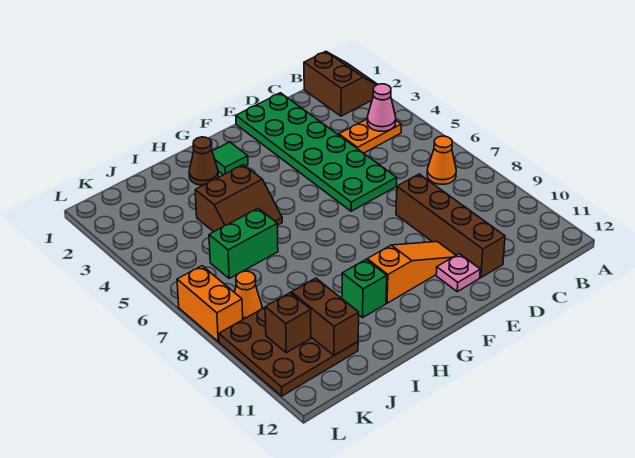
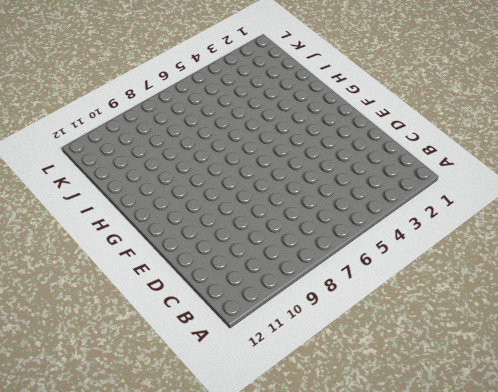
none -> brown 2x2 slope [304,51,378,116]
none -> orange 1x2 plate [339,119,401,153]
none -> orange 1x1 cone [427,136,456,184]

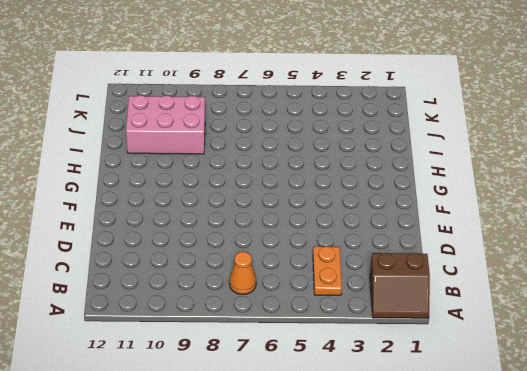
pink 2x3 brick [126,95,205,154] -> brown 3x3 plate [219,307,358,396]
none -> green 2x6 plate [236,93,397,211]
none -> brown 1x4 brick [396,174,505,278]
none -> orange 1x3 slope [367,242,456,303]

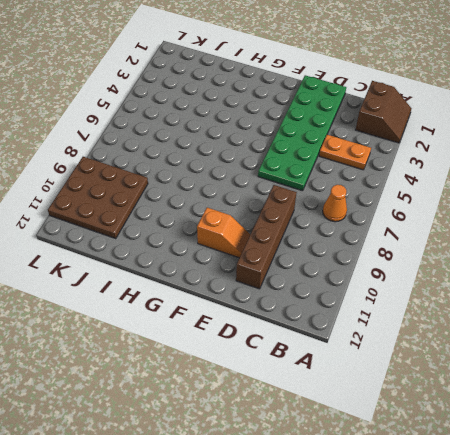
orange 1x2 slope [197,207,250,258] -> orange 1x3 slope [367,242,456,303]
none -> pink 1x1 plate [436,254,480,292]
none -> green 1x1 tile [212,142,248,175]
none -> brown 1x1 cone [189,137,218,185]

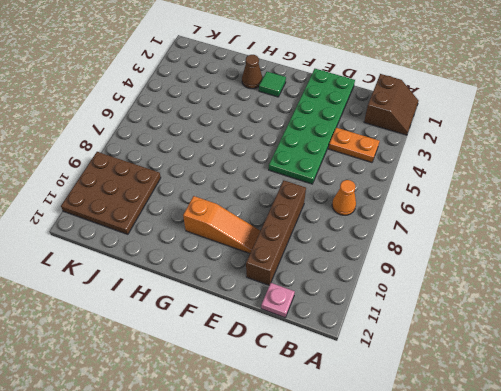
pink 1x1 plate [261,283,295,318] -> pink 1x1 plate moved to [436,254,480,292]
none -> brown 2x2 slope [195,165,282,232]
none -> green 1x1 brick [342,260,387,318]
none -> green 1x2 brick [209,208,278,278]

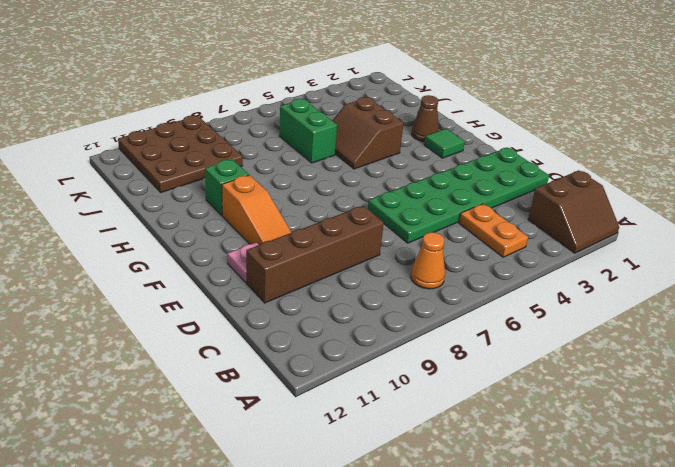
none -> orange 1x1 cone [234,271,262,319]
none -> orange 1x2 brick [177,266,243,342]
none -> pink 1x1 cone [367,84,396,131]

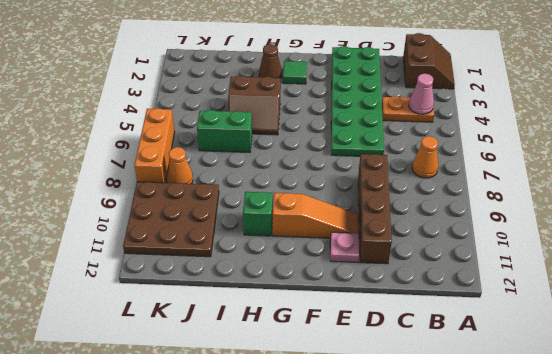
orange 1x3 brick [134,108,175,183] -> orange 1x2 brick [177,266,243,342]
none -> brown 1x2 brick [291,278,359,355]
none -> brown 1x1 brick [265,293,311,353]

